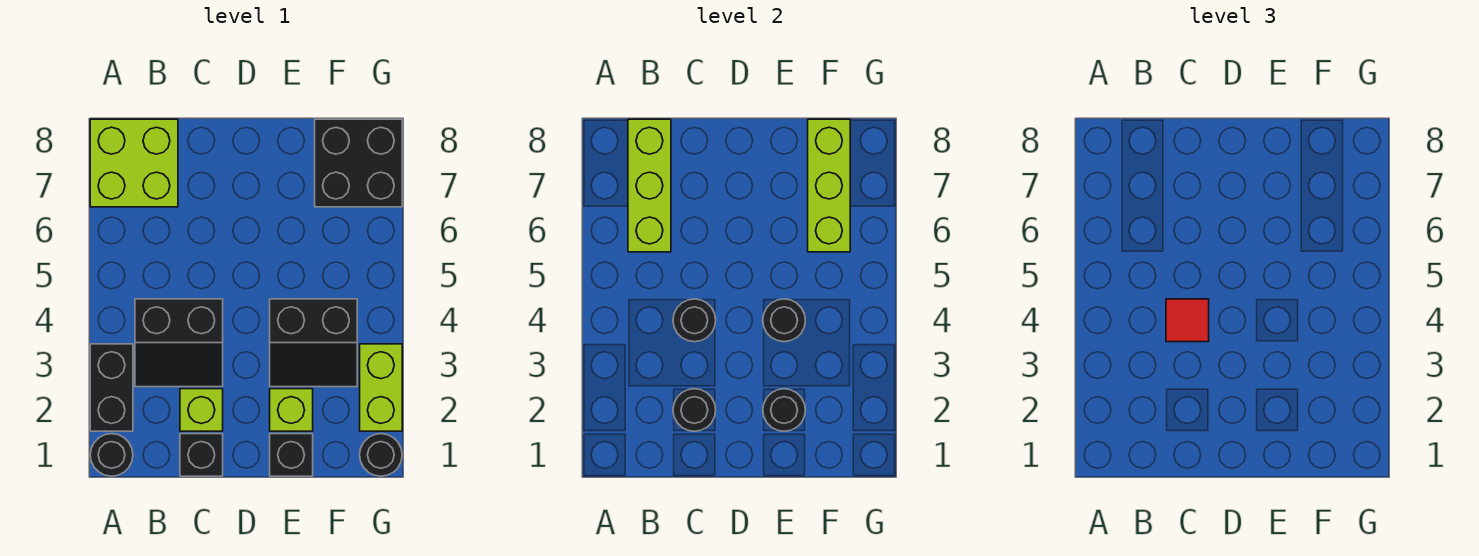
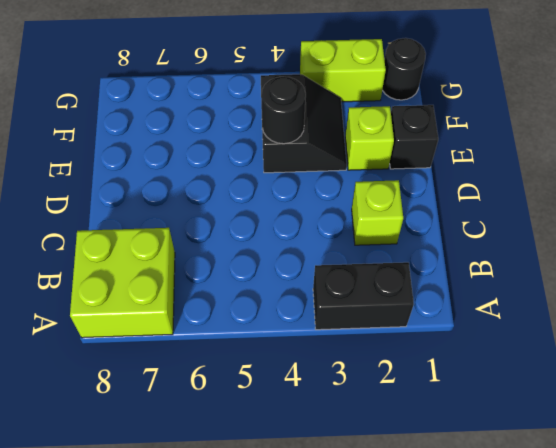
none -> black 1x1 round brick [90,434,133,476]
none -> black 2x2 slope [135,299,223,387]
none -> black 1x1 brick [180,434,223,476]

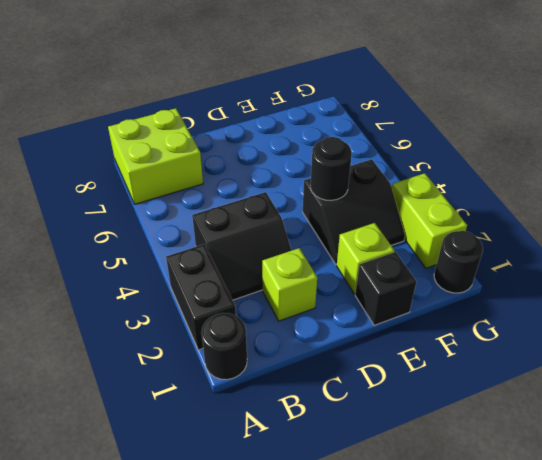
none -> black 1x1 brick [180,434,223,476]
none -> black 2x2 brick [315,119,402,207]
none -> lime 1x3 brick [628,119,671,252]

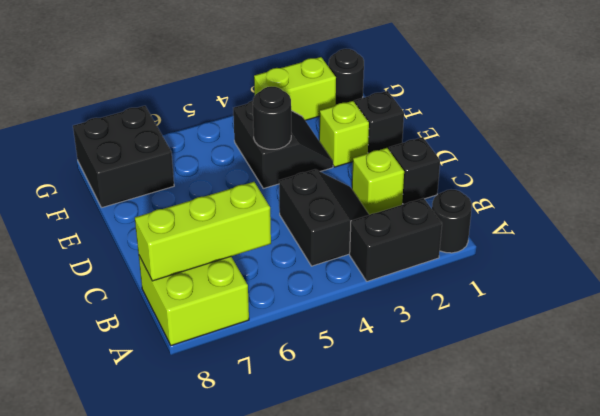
none -> black 1x1 round brick [673,389,716,431]
none -> black 1x1 round brick [673,299,716,342]
none -> black 1x1 round brick [763,389,805,431]

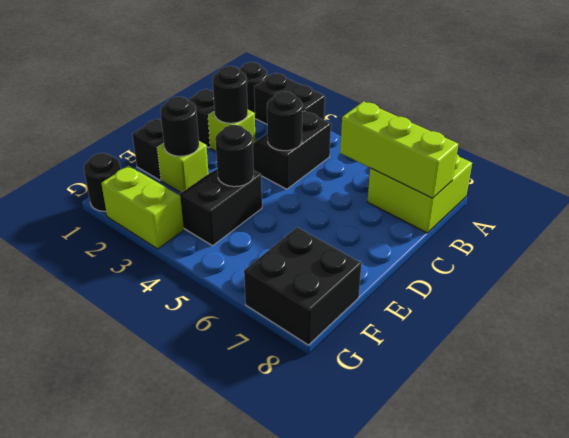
none -> lime 1x3 brick [808,119,850,252]
none -> red 1x1 tile [1166,299,1209,342]

